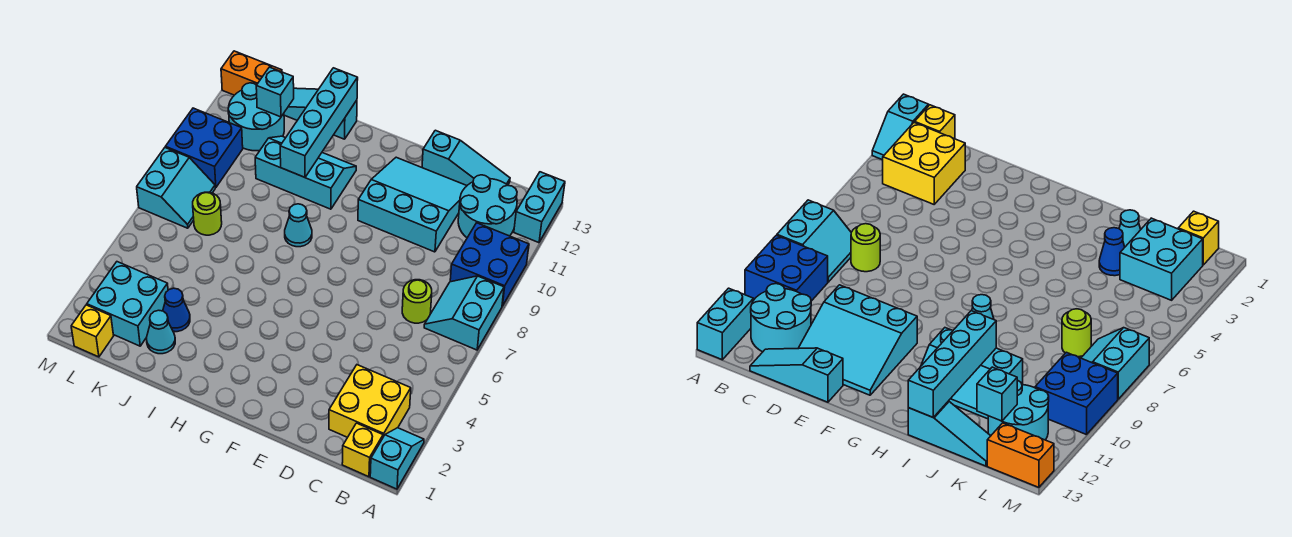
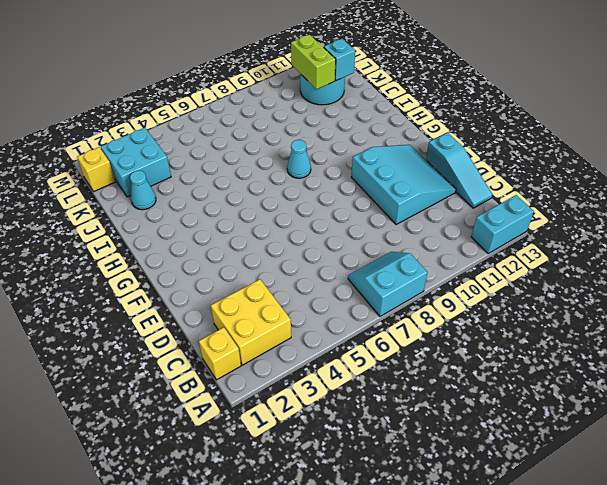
lime 1x2 brick [291,35,336,89] -> none
none -> cyan 1x2 slope [370,428,424,489]
none -> blue 2x2 brick [450,223,529,306]
none -> cyan 2x2 round brick [458,175,517,238]

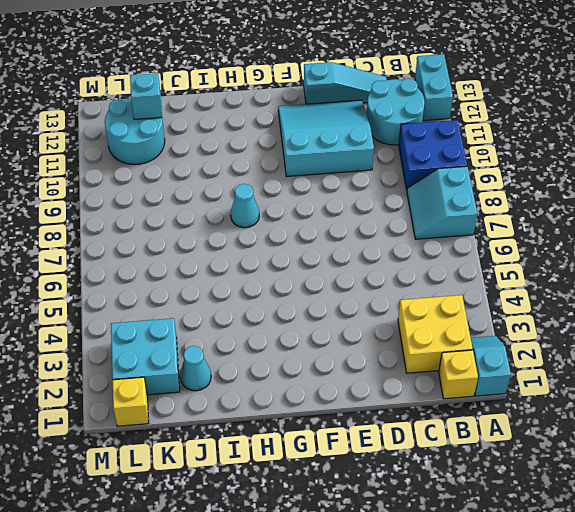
none -> lime 1x1 round brick [402,280,432,323]
none -> cyan 2x3 slope [255,136,356,209]
none -> cyan 1x3 slope [284,88,357,139]

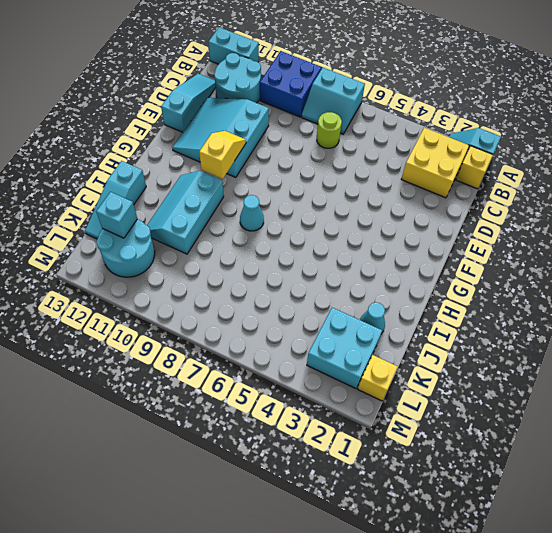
yellow 1x2 slope [199,131,246,179] -> none
none -> blue 1x1 cone [163,288,190,332]
none -> lime 1x1 round brick [193,192,222,235]
none -> cyan 2x2 slope [137,147,215,228]

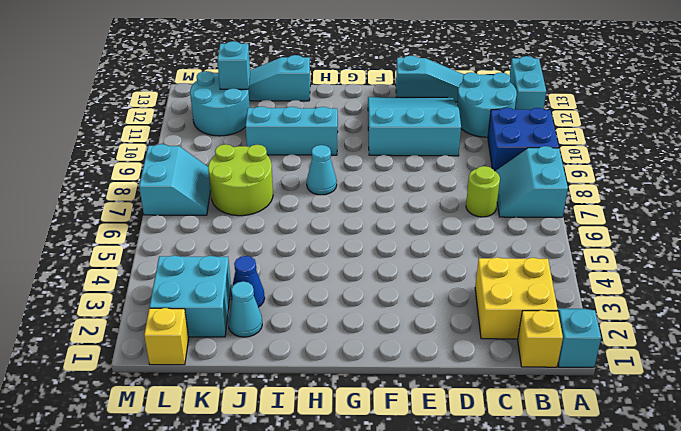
lime 2x2 round brick [208,144,273,216] -> lime 1x1 round brick [193,192,222,235]
none -> blue 2x2 brick [166,108,243,188]
none -> orange 1x2 brick [221,51,282,95]
none -> cyan 1x4 brick [280,68,358,177]

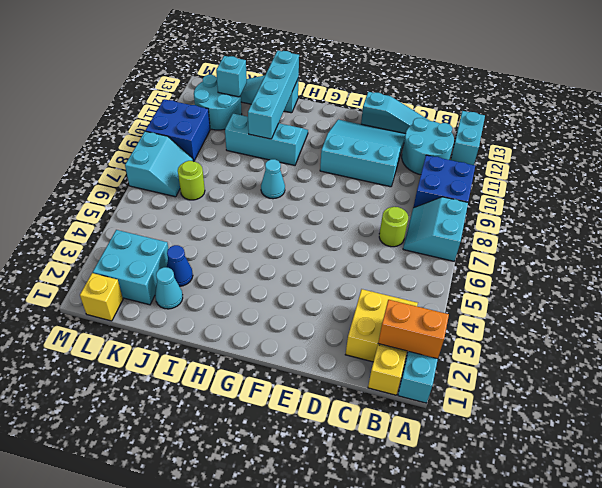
orange 1x2 brick [378,300,449,359] -> orange 1x2 brick moved to [221,51,282,95]

